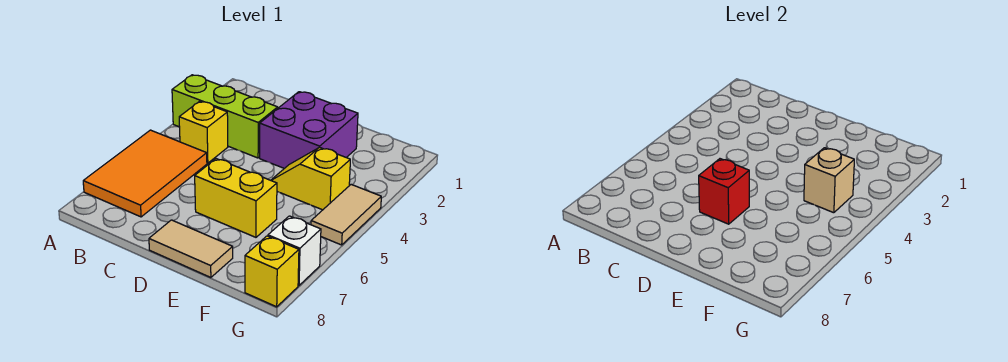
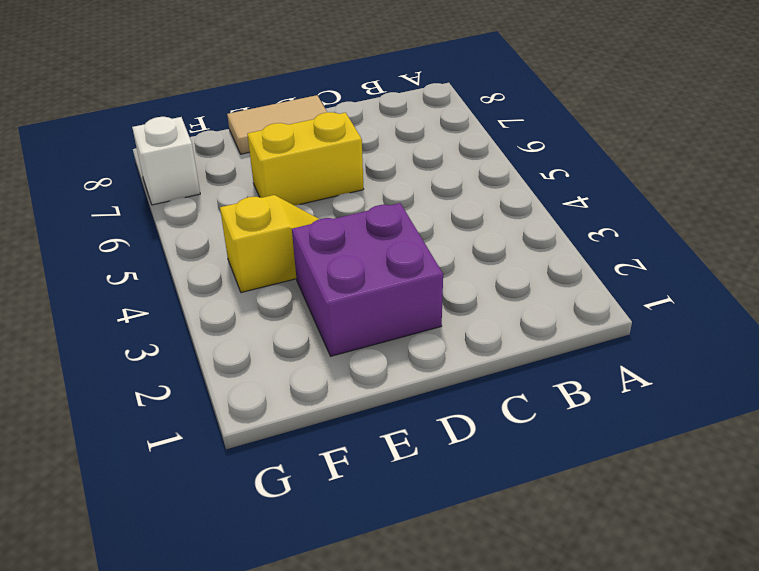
none -> lime 1x3 brick [172,75,278,158]
none -> orange 2x3 tile [83,130,207,217]
none -> yellow 1x1 brick [179,101,228,163]

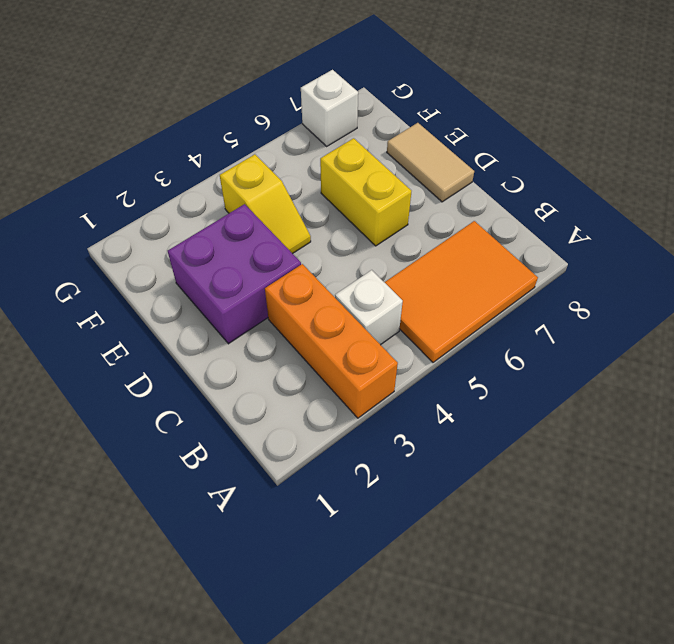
orange 1x3 brick [265,264,398,418] -> lime 1x3 brick [172,75,278,158]
white 1x1 brick [335,270,403,345] -> yellow 1x1 brick [179,101,228,163]
none -> tan 1x2 tile [311,185,381,245]
none -> yellow 1x1 brick [245,236,299,307]
none -> red 1x1 brick [699,159,749,224]

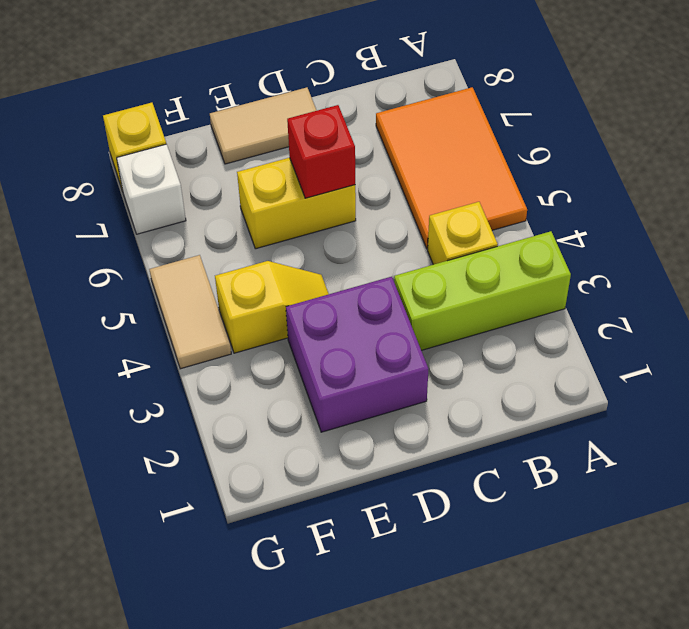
none -> tan 1x1 brick [804,148,854,213]

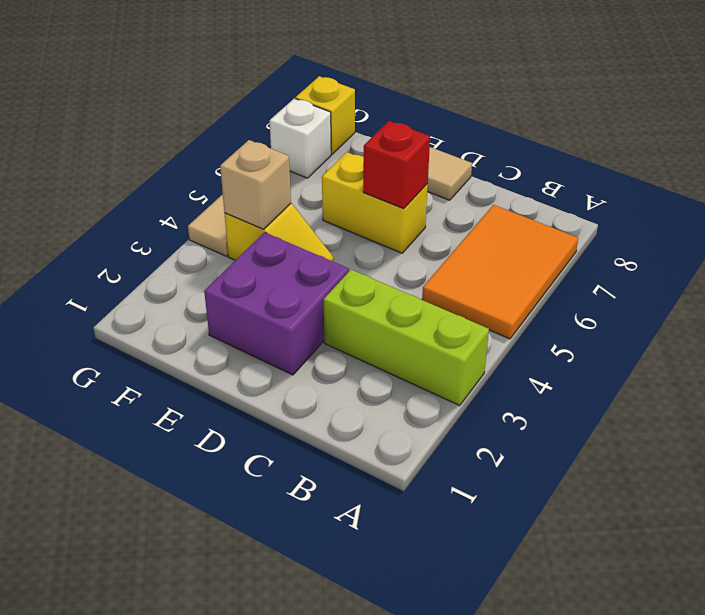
none -> yellow 1x1 brick [179,101,228,163]

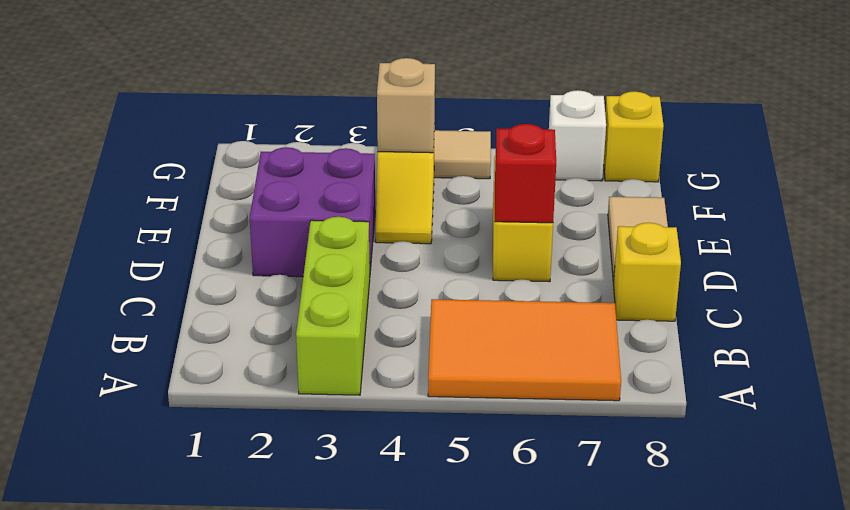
yellow 1x1 brick [613,223,681,321] -> yellow 1x1 brick moved to [179,101,228,163]

